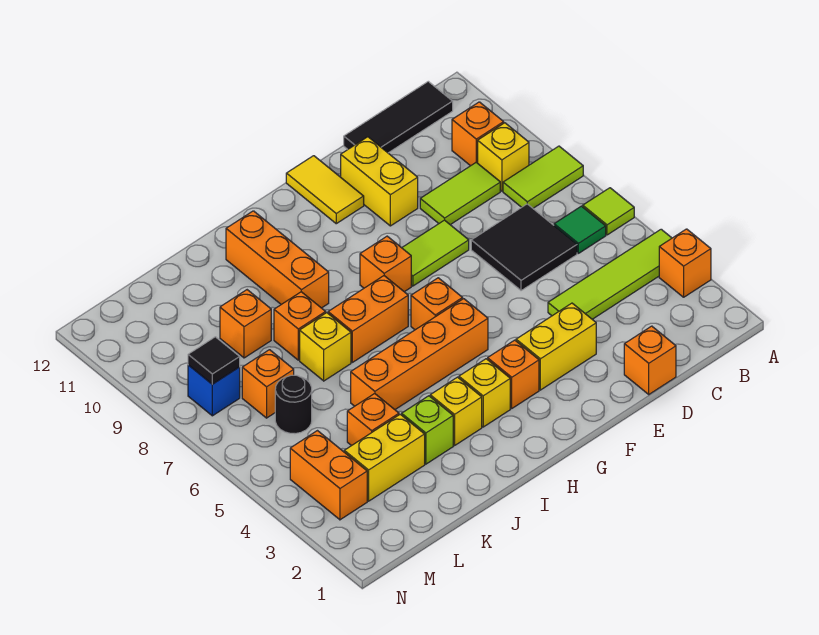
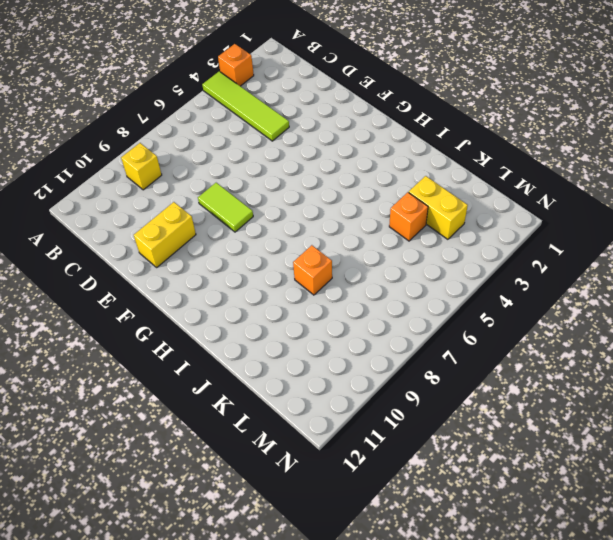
none -> lime 1x1 tile [583,188,634,235]
none -> lime 1x2 tile [503,146,583,208]
none -> green 1x1 tile [554,206,606,253]
none -> orange 1x1 brick [452,102,504,166]

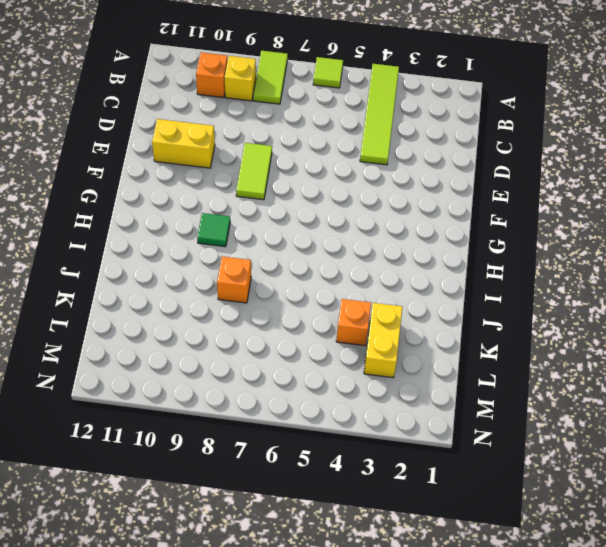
green 1x1 tile [197,213,230,247] -> green 1x1 tile moved to [554,206,606,253]
none -> orange 1x1 brick [659,229,711,297]
none -> black 1x3 tile [344,81,453,153]
none -> black 2x2 tile [471,204,577,291]
none -> lime 1x2 tile [420,162,500,225]

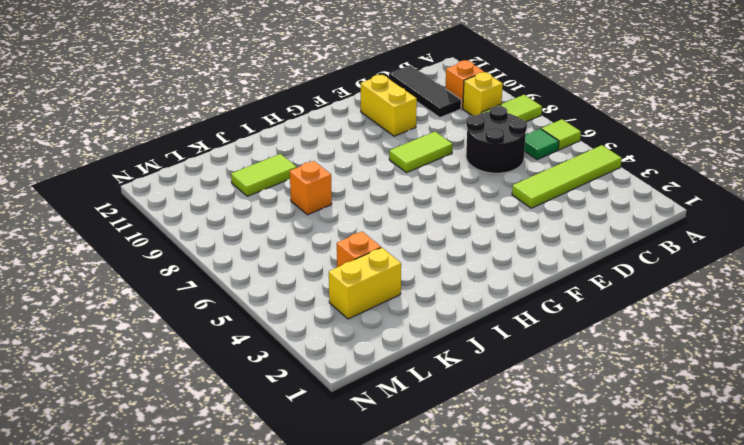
black 2x2 round brick [466,106,527,173] -> black 2x2 tile [471,204,577,291]
black 1x3 tile [389,65,461,118] -> black 1x3 tile turned to [344,81,453,153]
lime 1x2 tile [231,154,297,196] -> lime 1x2 tile moved to [420,162,500,225]
none -> orange 1x1 brick [659,229,711,297]
none -> orange 1x1 brick [624,326,676,394]
none -> yellow 1x2 brick [516,303,596,390]
none -> yellow 1x2 tile [286,156,364,224]

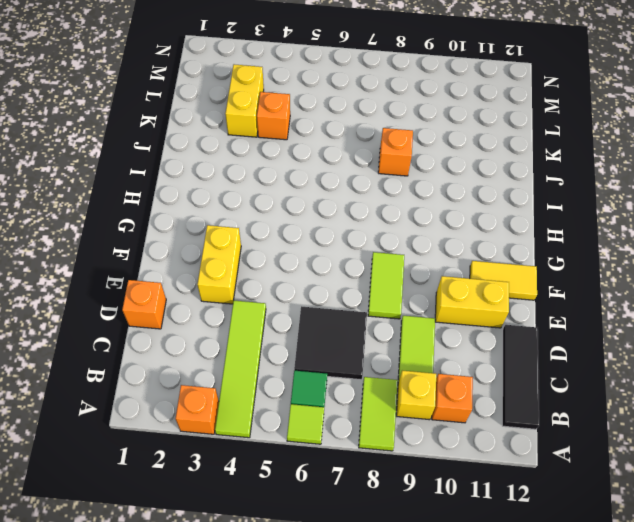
none -> orange 1x1 brick [488,340,539,408]
none -> orange 1x4 brick [351,299,488,409]
none -> orange 1x1 brick [411,278,463,330]
none -> orange 1x1 brick [360,236,411,292]

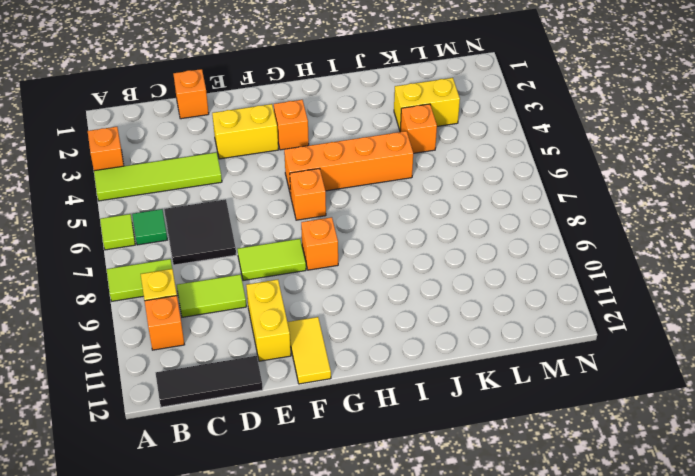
none -> yellow 1x1 brick [459,359,510,427]
none -> orange 1x2 brick [328,276,408,362]
none -> yellow 1x1 brick [430,377,482,446]
none -> orange 1x3 brick [226,211,329,308]

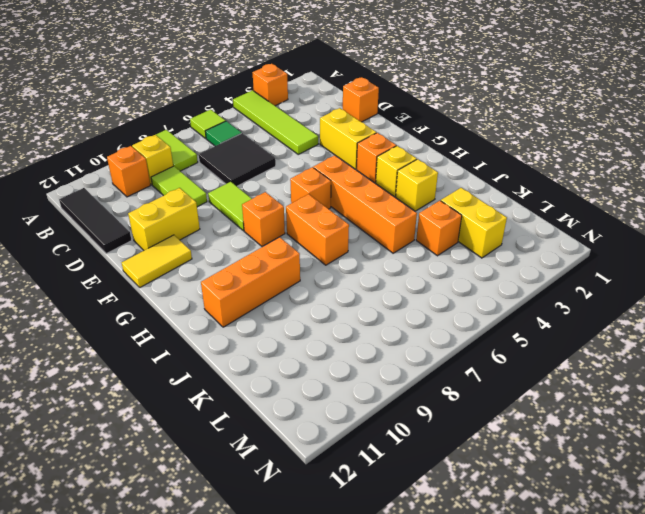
none -> lime 1x1 brick [402,396,453,464]
none -> yellow 1x1 brick [300,313,351,381]
none -> orange 1x1 brick [274,292,326,360]
none -> orange 1x1 brick [220,290,271,358]

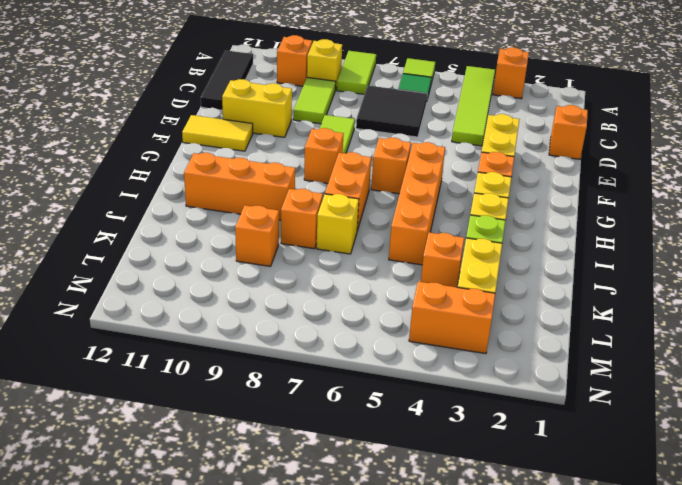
none -> black 1x1 round brick [275,375,312,434]
none -> orange 1x1 brick [242,350,294,418]
none -> blue 1x1 brick [188,365,240,416]
none -> black 1x1 tile [188,337,240,384]

